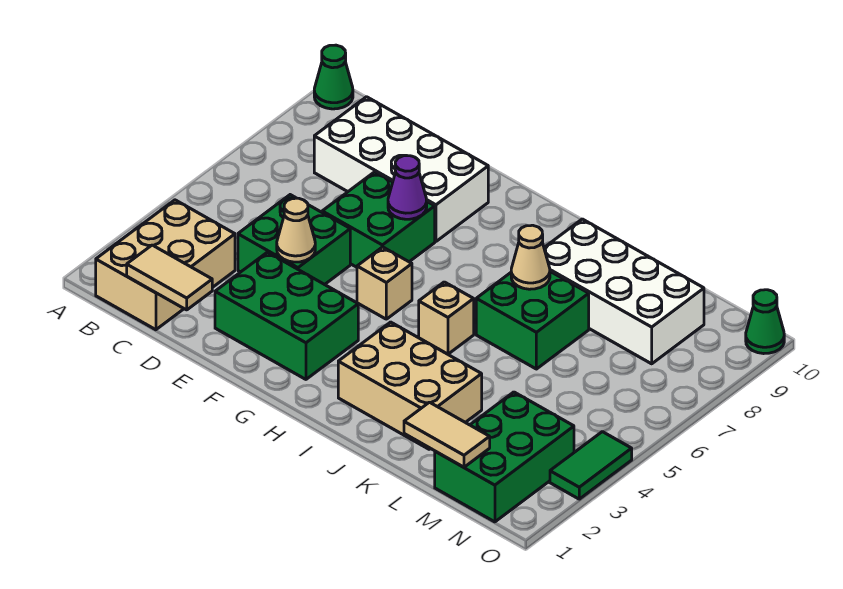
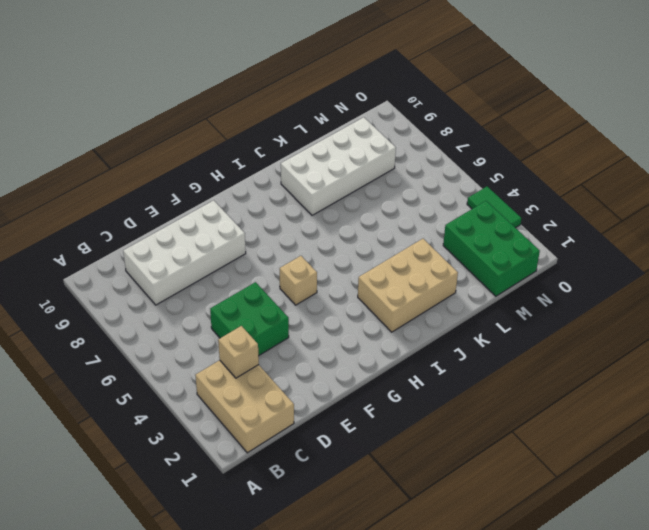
tan 1x1 brick [218,326,259,378] -> tan 1x1 brick moved to [419,282,474,354]
none -> green 1x1 cone [314,45,353,109]
none -> green 2x3 brick [215,252,358,379]
none -> green 2x2 brick [322,172,435,267]

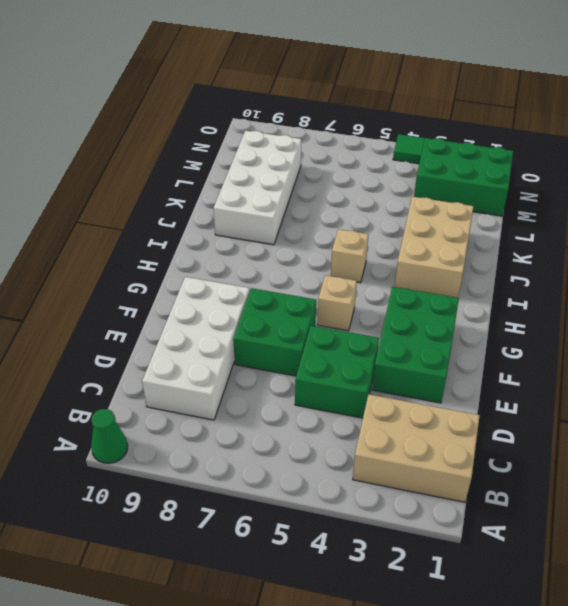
none -> green 2x2 brick [476,272,589,369]
none -> green 1x1 cone [746,290,784,354]
none -> tan 1x2 tile [127,245,212,310]

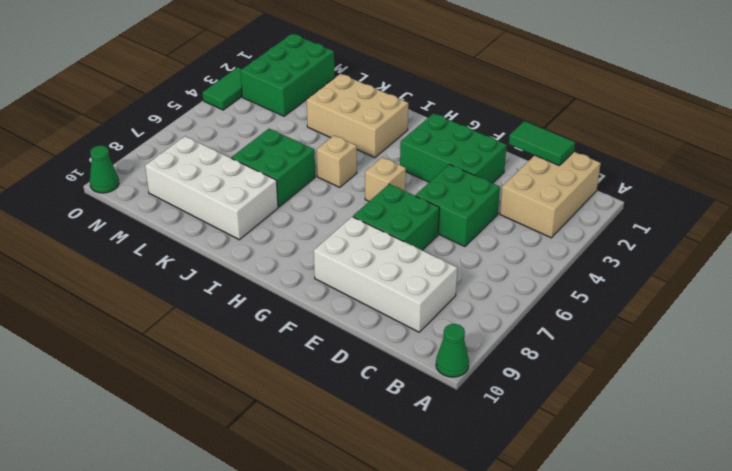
green 1x2 tile [509,121,575,166] -> tan 1x2 tile [127,245,212,310]
none -> tan 1x1 cone [277,198,315,262]
none -> purple 1x1 cone [388,156,427,219]
none -> tan 1x1 cone [511,225,550,289]

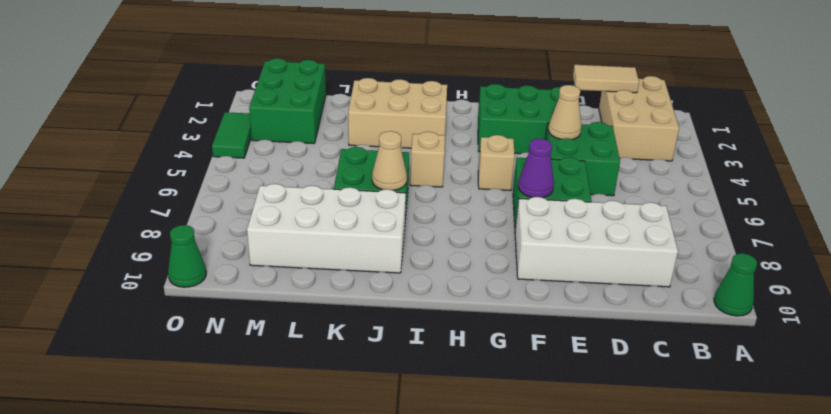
none -> tan 1x2 tile [404,402,490,467]

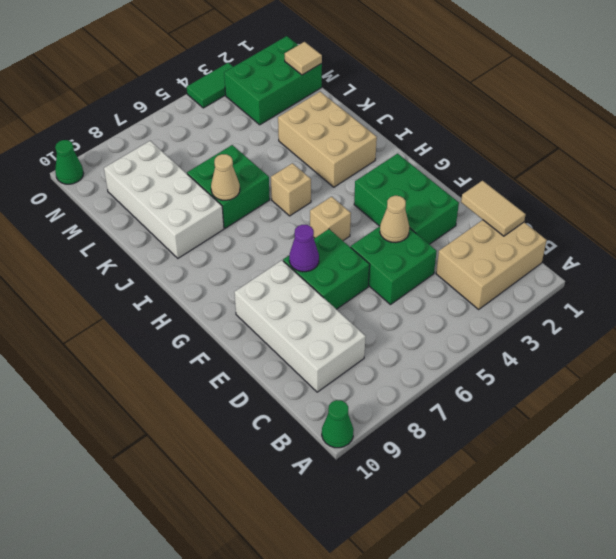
tan 1x1 tile [285,42,322,75] -> tan 1x2 tile [404,402,490,467]

